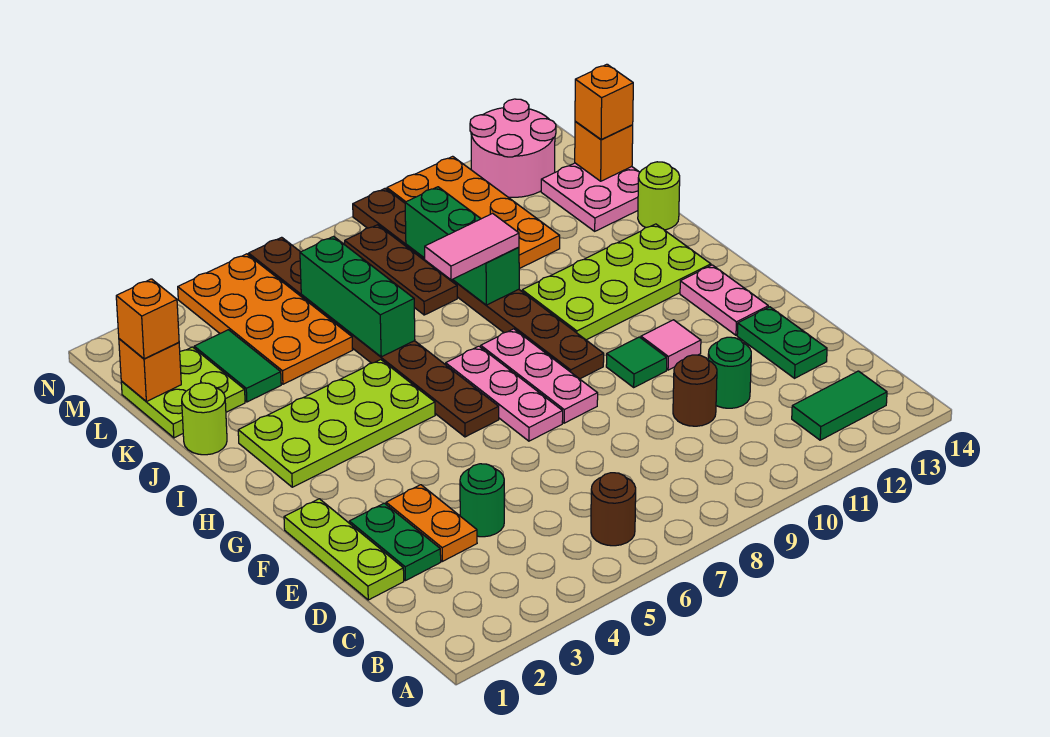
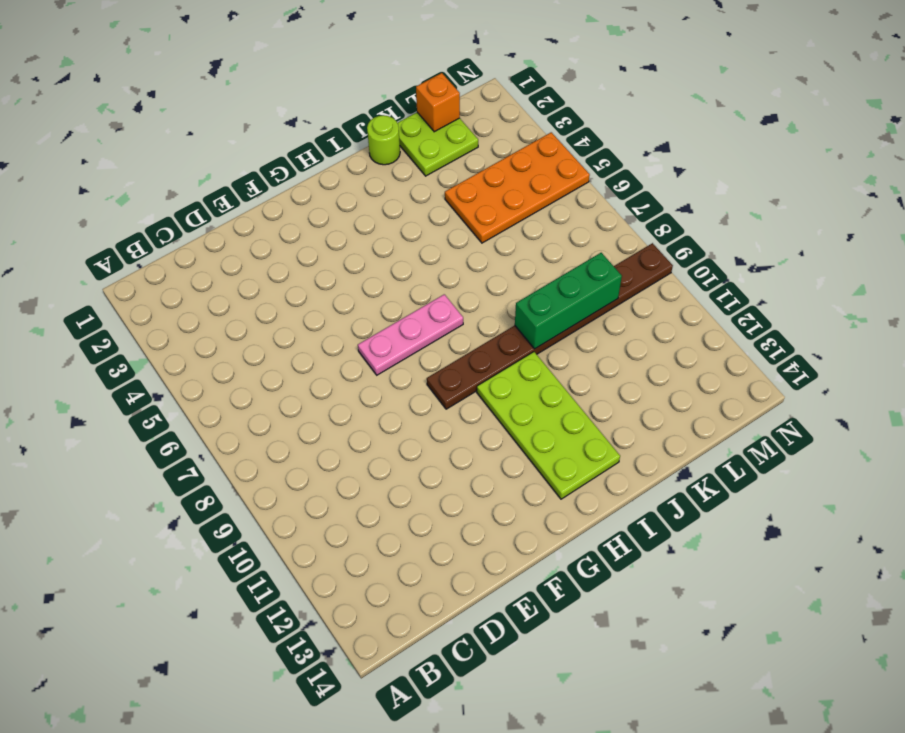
none -> brown 1x1 round brick [591,473,636,546]
none -> green 1x2 tile [792,371,887,440]
none -> lime 1x3 plate [284,499,404,600]
none -> green 1x2 plate [349,503,441,581]

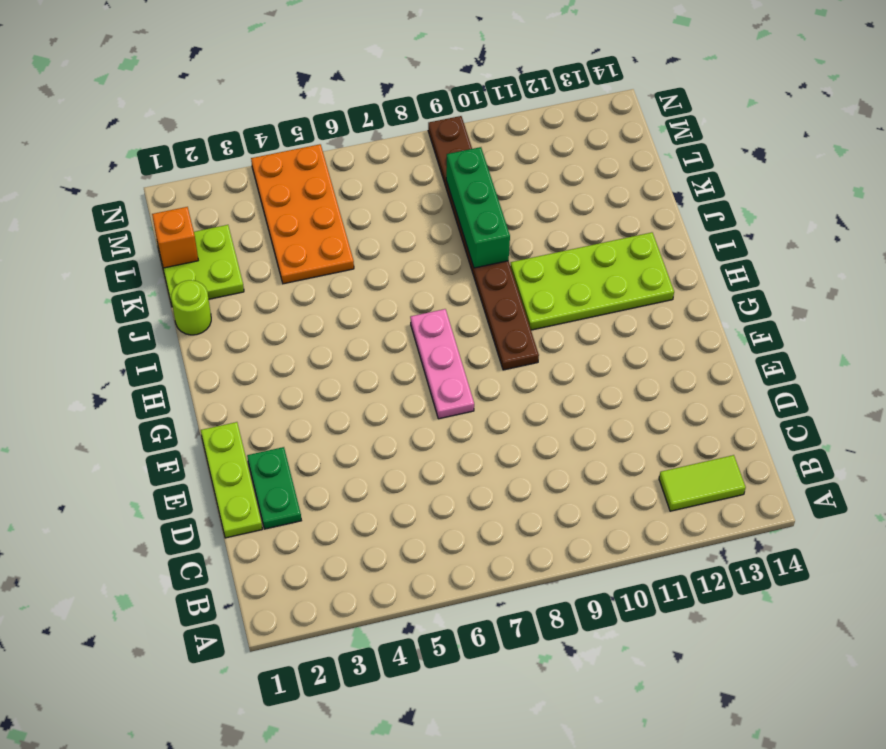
lime 1x2 tile [659,455,746,511] -> green 1x2 tile [792,371,887,440]
none -> brown 1x1 round brick [591,473,636,546]
none -> orange 1x2 plate [386,485,477,561]
none -> green 1x1 round brick [460,464,504,537]
none -> brown 1x1 round brick [673,355,717,426]

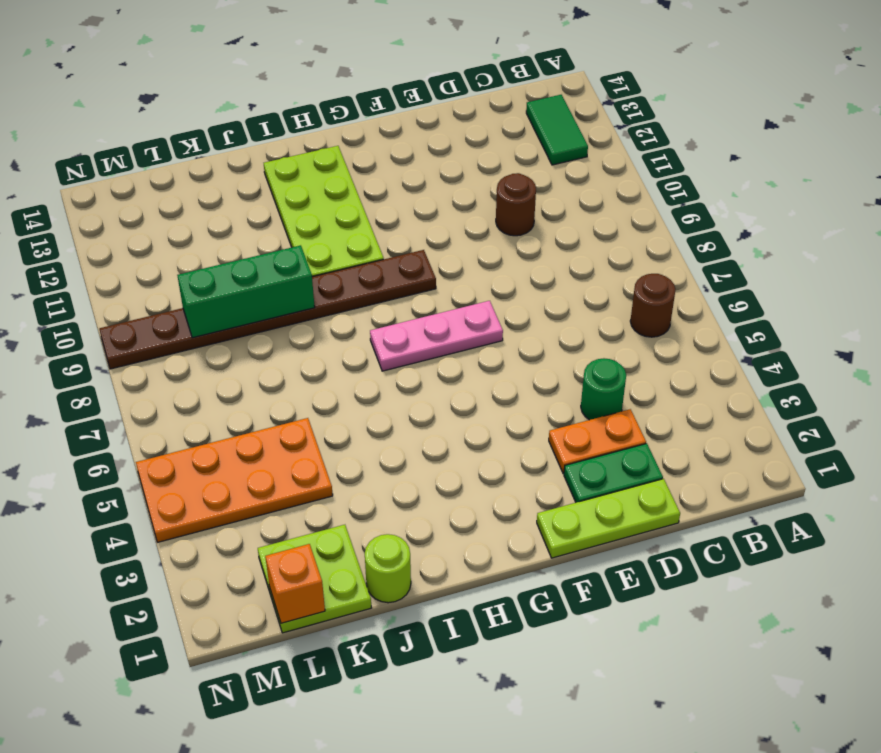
none -> green 1x1 round brick [708,337,751,408]
none -> green 1x2 plate [737,307,827,378]
none -> pink 1x3 plate [481,329,598,423]
none -> green 1x1 tile [606,337,667,387]

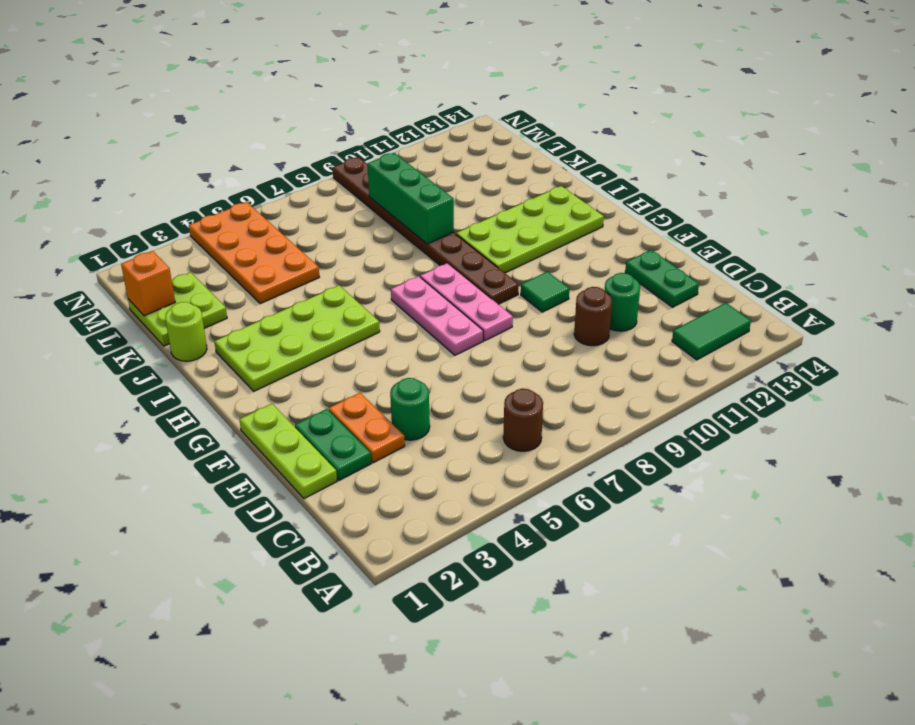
none -> pink 1x1 tile [641,320,701,370]
none -> pink 1x2 plate [680,265,768,335]
none -> brown 1x8 plate [249,237,499,437]
none -> lime 1x1 round brick [638,162,680,230]

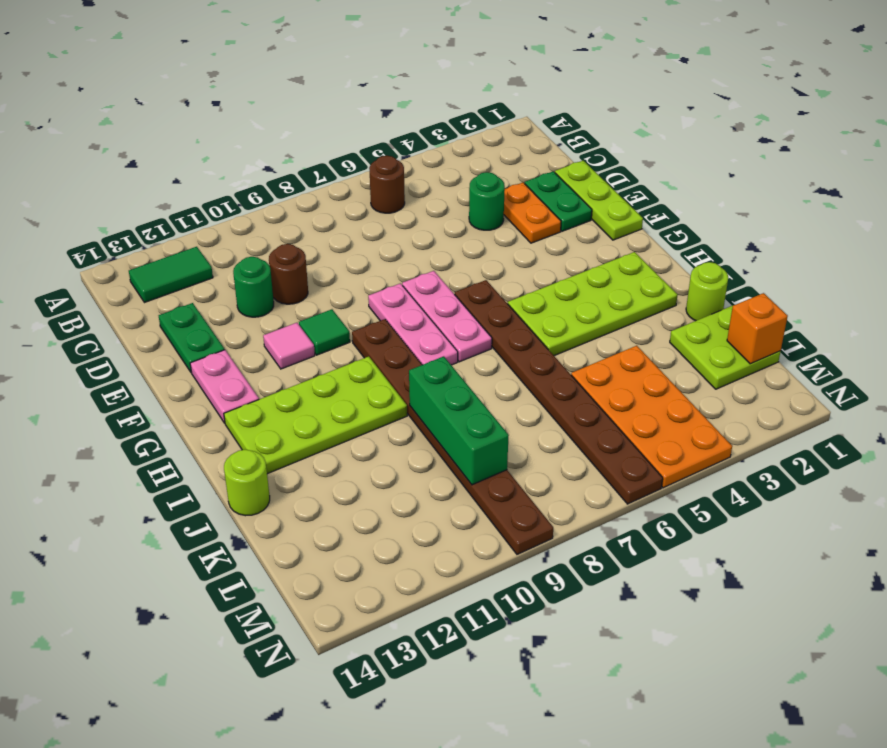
none -> green 1x2 tile [194,330,281,402]
none -> brown 1x3 plate [345,225,457,315]
none -> orange 2x4 plate [387,156,560,269]
none -> pink 2x2 plate [541,163,640,231]

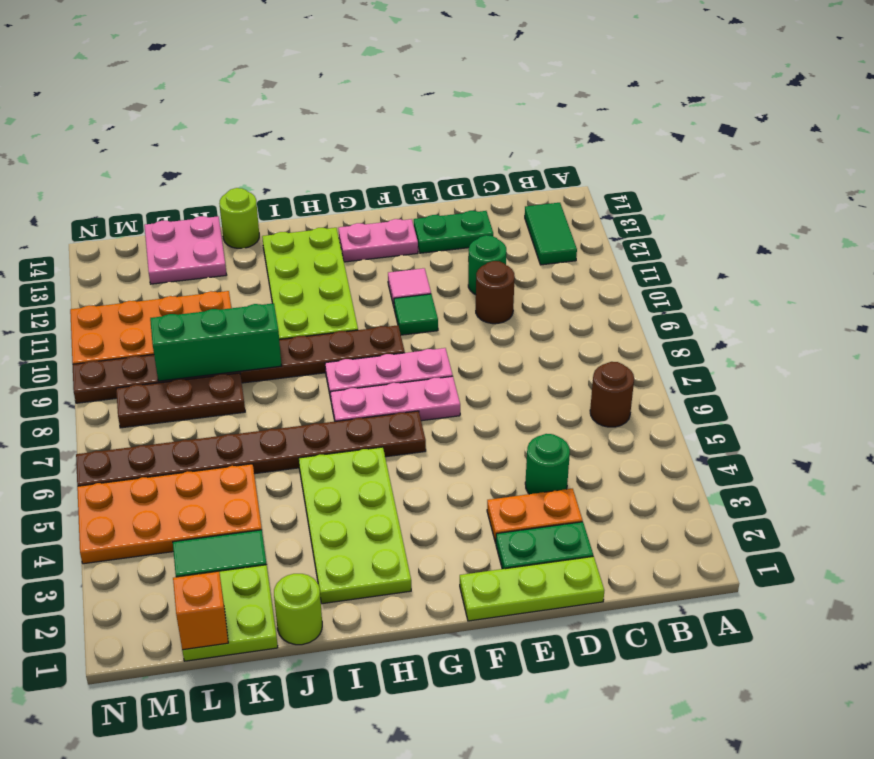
none -> pink 2x2 round brick [470,99,556,197]
none -> green 1x3 brick [300,236,415,357]
none -> orange 1x1 brick [575,122,633,181]
none -> pink 1x2 tile [425,213,519,280]

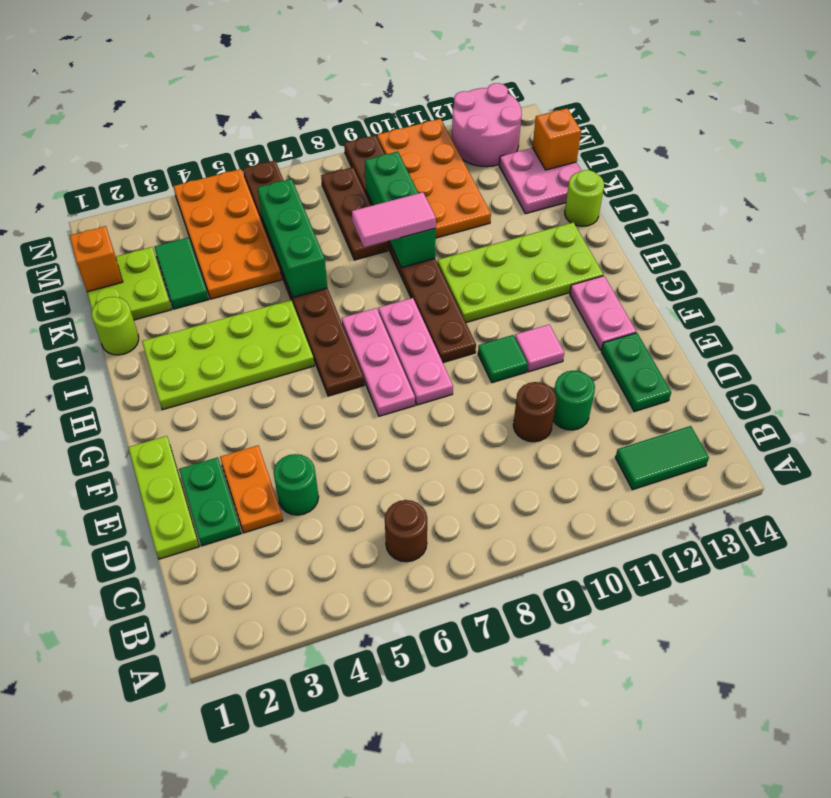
none -> orange 1x1 brick [116,279,179,359]
none -> orange 1x1 brick [575,64,633,140]

